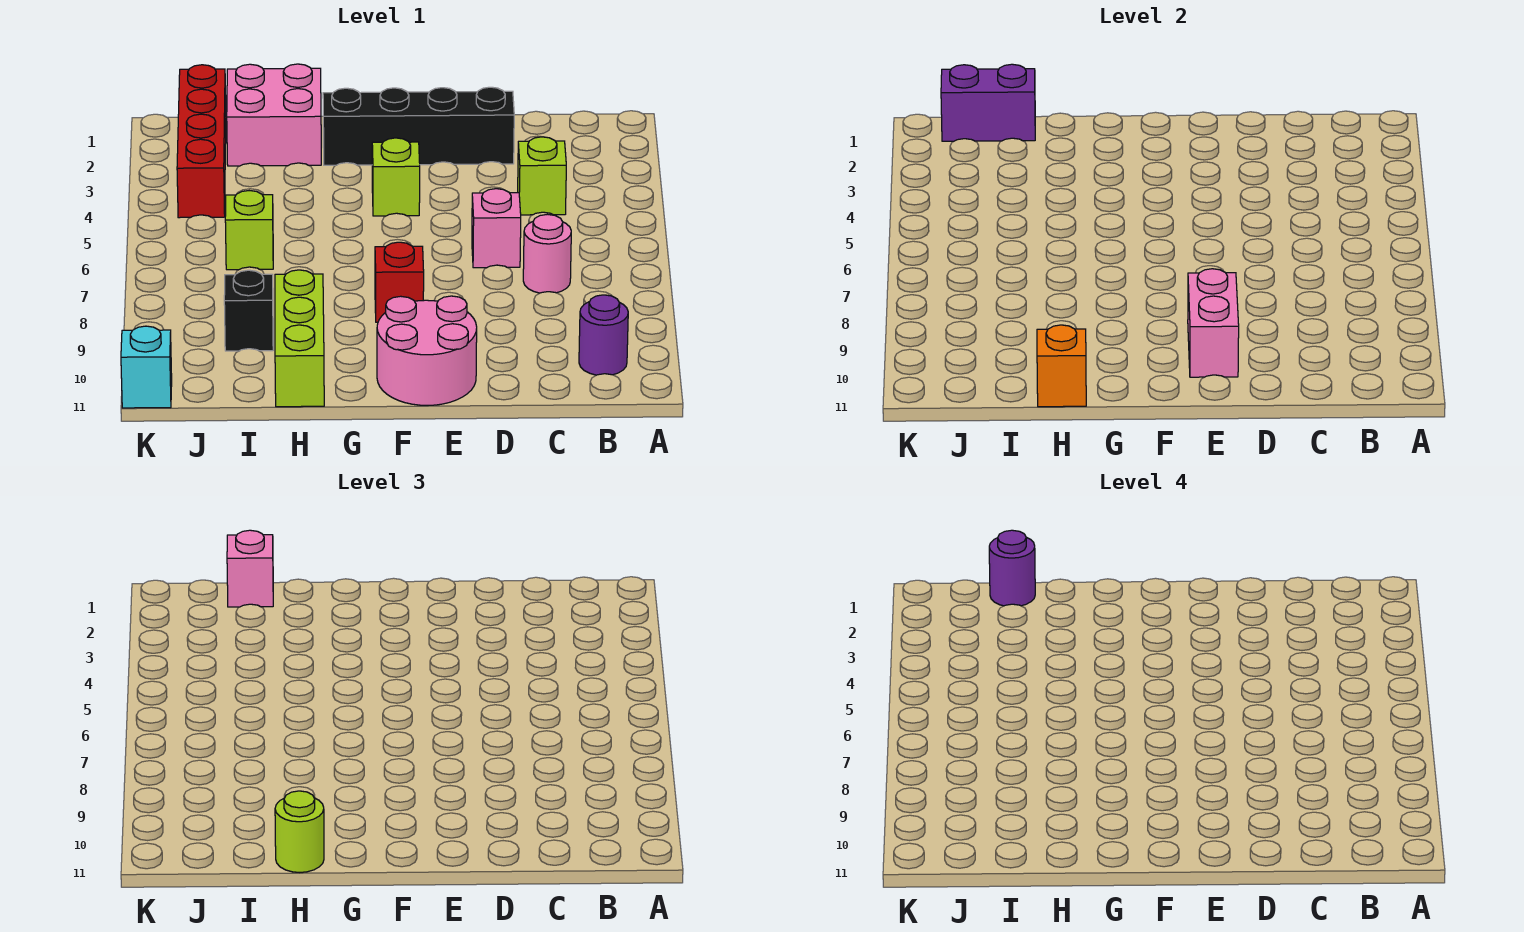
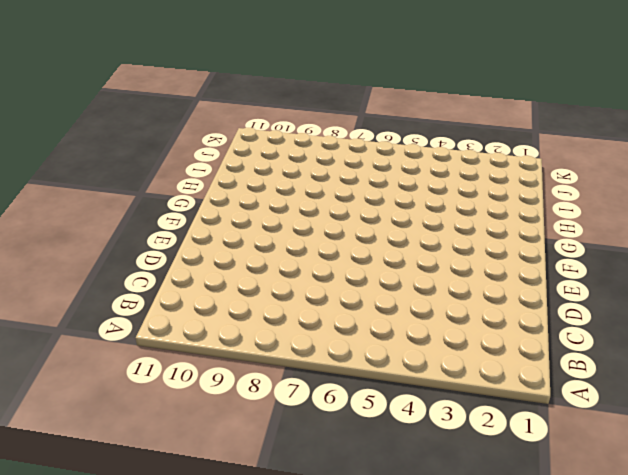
none -> purple 1x1 round brick [579,295,628,375]
none -> lime 1x1 brick [518,137,566,215]
none -> pink 1x1 round brick [523,214,571,293]

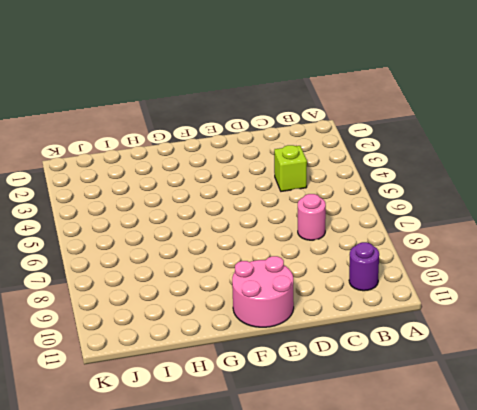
none -> black 1x4 brick [323,87,514,165]
none -> pink 1x1 brick [472,189,521,268]
none -> lime 1x1 brick [372,138,420,216]

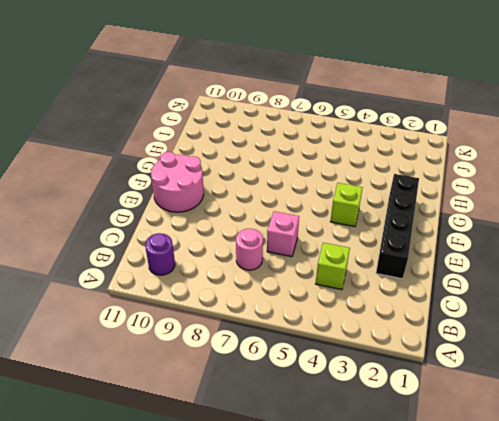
none -> red 1x1 brick [375,242,424,322]
none -> pink 2x2 brick [227,64,321,166]
none -> lime 1x3 brick [275,270,324,407]

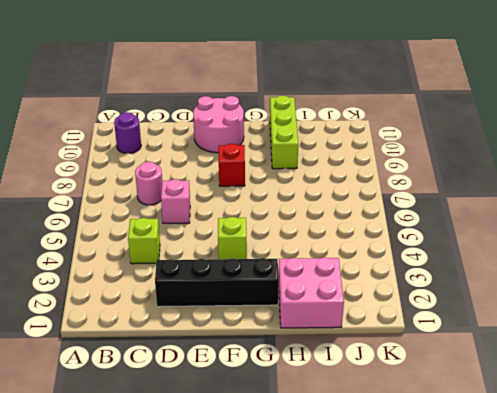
none -> lime 1x1 brick [225,191,273,270]
none -> black 1x1 brick [224,270,273,351]
none -> red 1x4 brick [177,65,226,218]

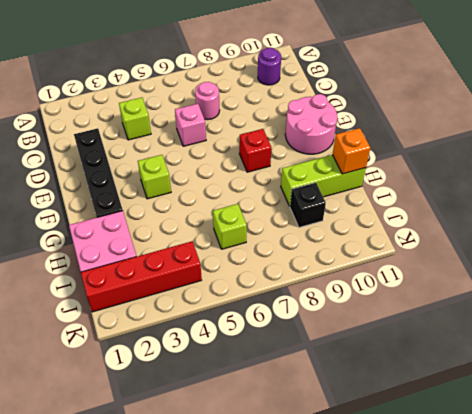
none -> cyan 1x1 brick [121,326,172,408]
none -> pink 1x2 brick [1188,269,1239,377]
none -> purple 1x2 brick [941,64,1035,141]

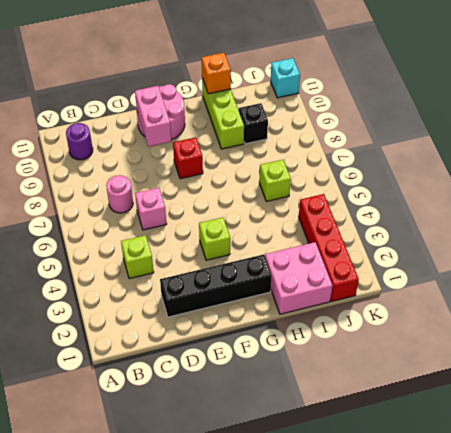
none -> purple 1x2 brick [941,64,1035,141]
none -> lime 1x1 round brick [275,791,324,872]
none -> pink 1x1 brick [227,530,273,607]

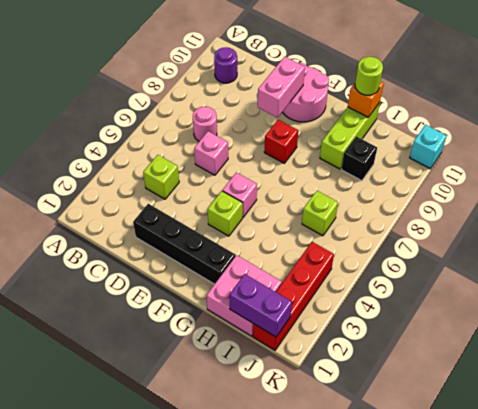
pink 1x1 brick [222,172,257,217] -> pink 1x1 brick moved to [227,530,273,607]
none -> purple 1x1 round brick [989,530,1035,606]

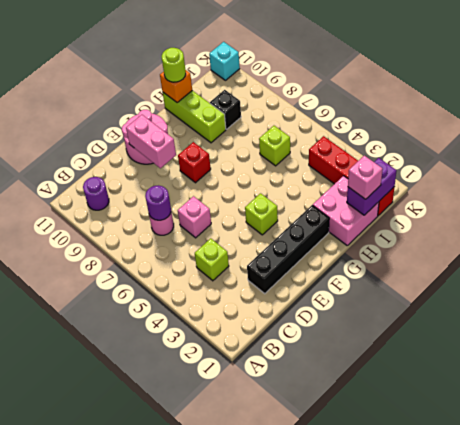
purple 1x1 round brick [145,185,171,220] -> purple 1x1 round brick moved to [989,530,1035,606]

